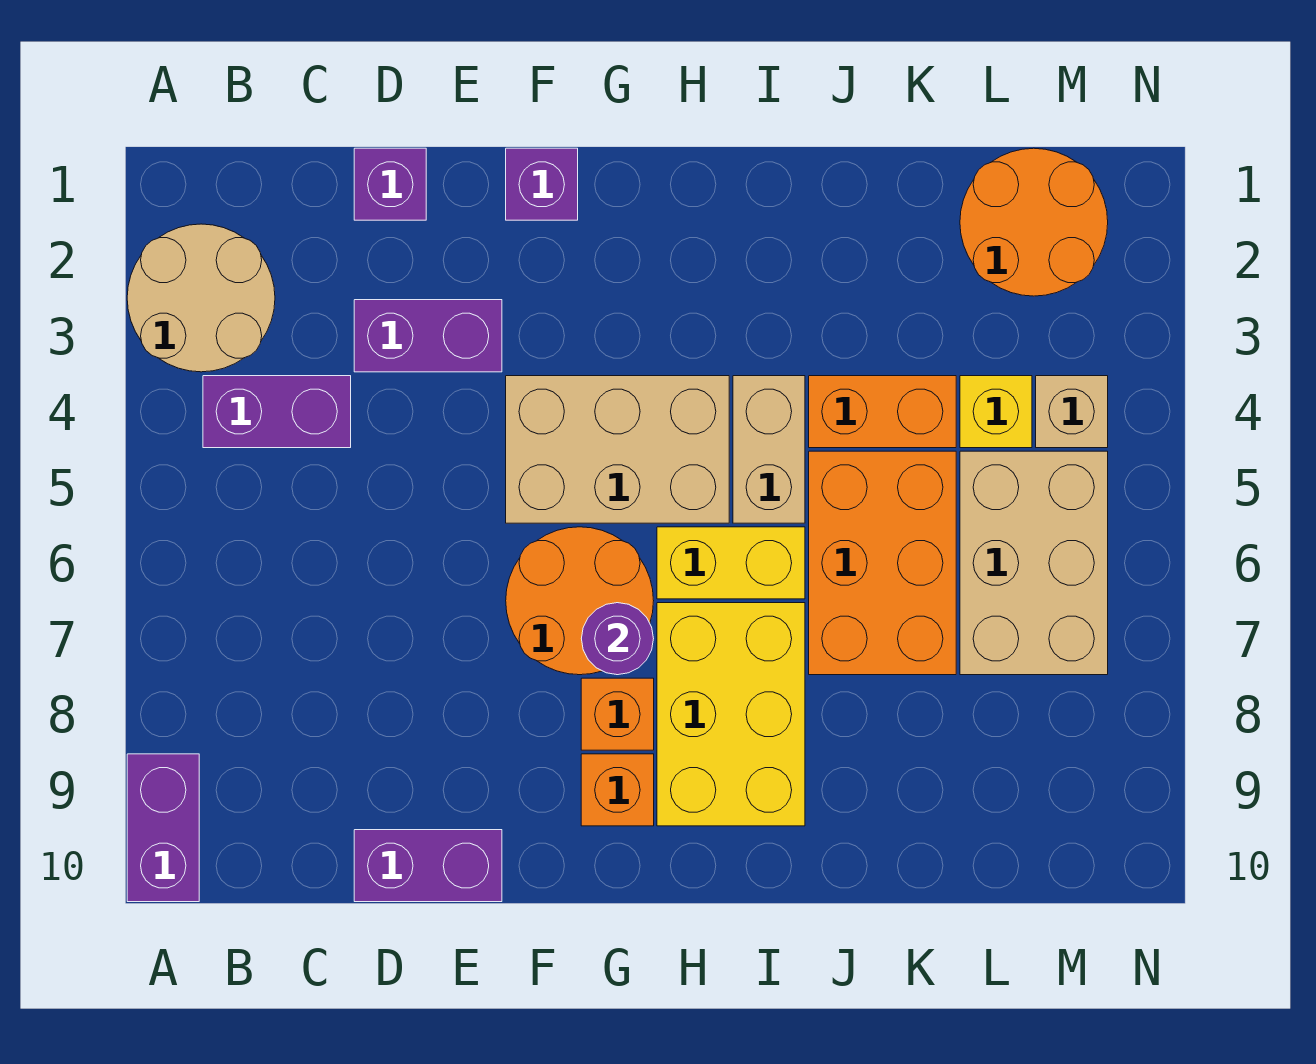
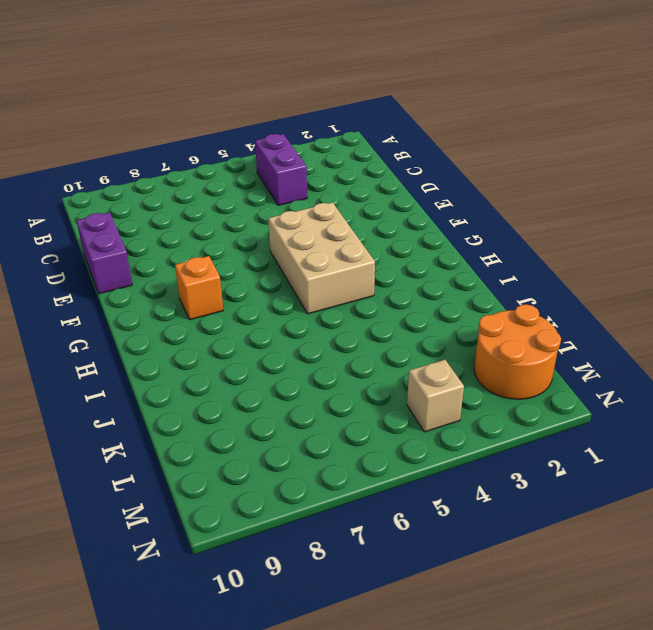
none -> tan 2x2 round brick [127,224,275,372]
none -> purple 1x2 brick [127,754,199,902]
none -> purple 1x1 brick [354,148,426,220]

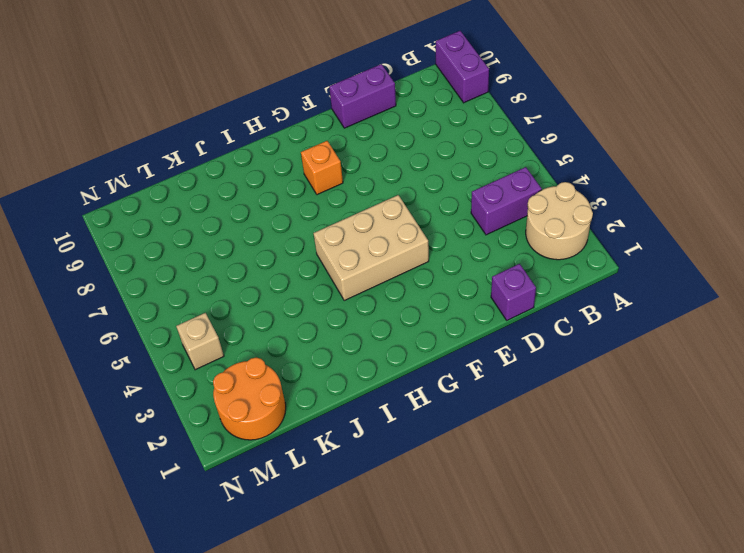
none -> purple 1x2 brick [354,300,502,372]
none -> purple 1x1 brick [506,148,578,220]
none -> orange 2x2 round brick [506,527,654,675]

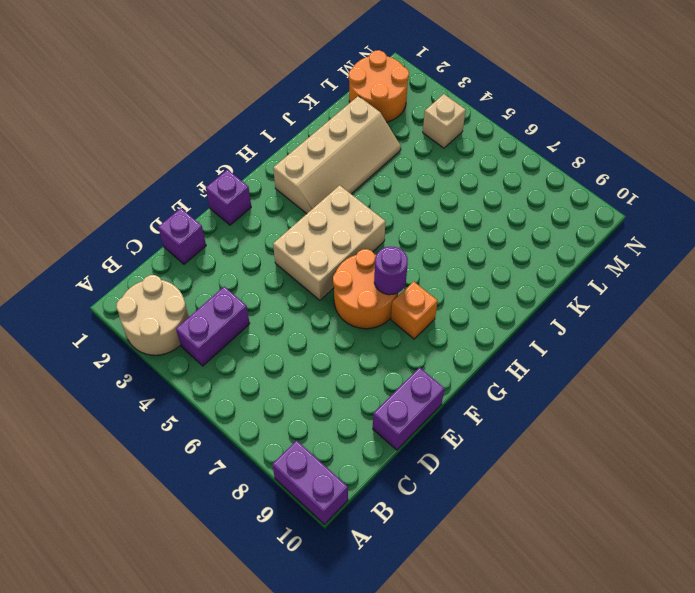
tan 2x4 slope [273,96,401,214] -> none
none -> purple 1x2 brick [354,300,502,372]
none -> orange 1x1 brick [581,754,654,826]
none -> yellow 1x2 brick [657,527,805,599]

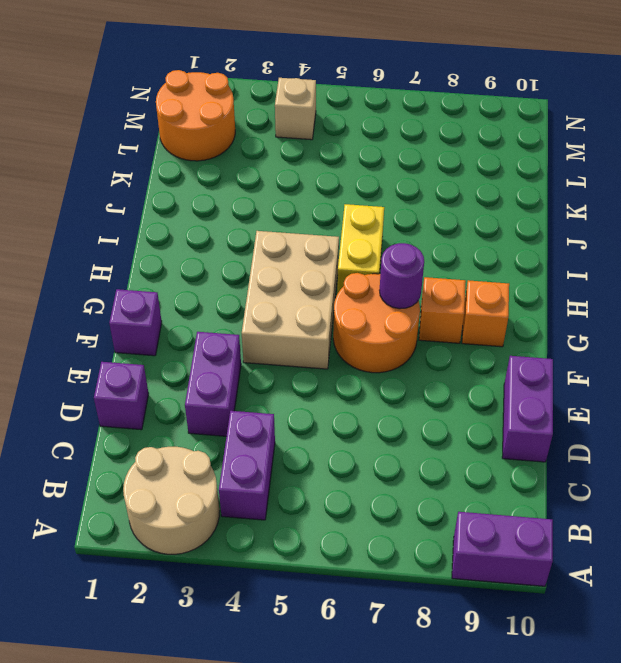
none -> yellow 2x3 brick [657,603,805,826]
none -> tan 1x2 brick [733,376,805,523]
none -> orange 1x2 brick [809,376,956,448]

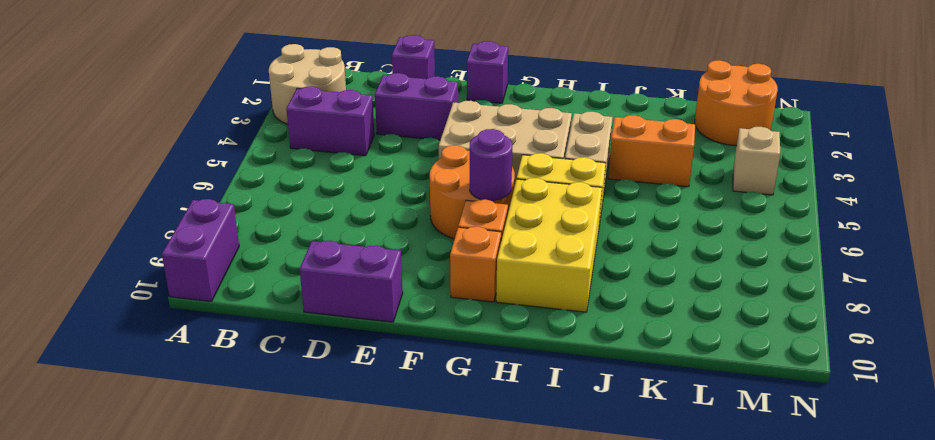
none -> orange 2x3 brick [809,451,956,675]
none -> yellow 1x1 brick [960,376,1032,448]
none -> tan 2x3 brick [960,451,1108,675]

